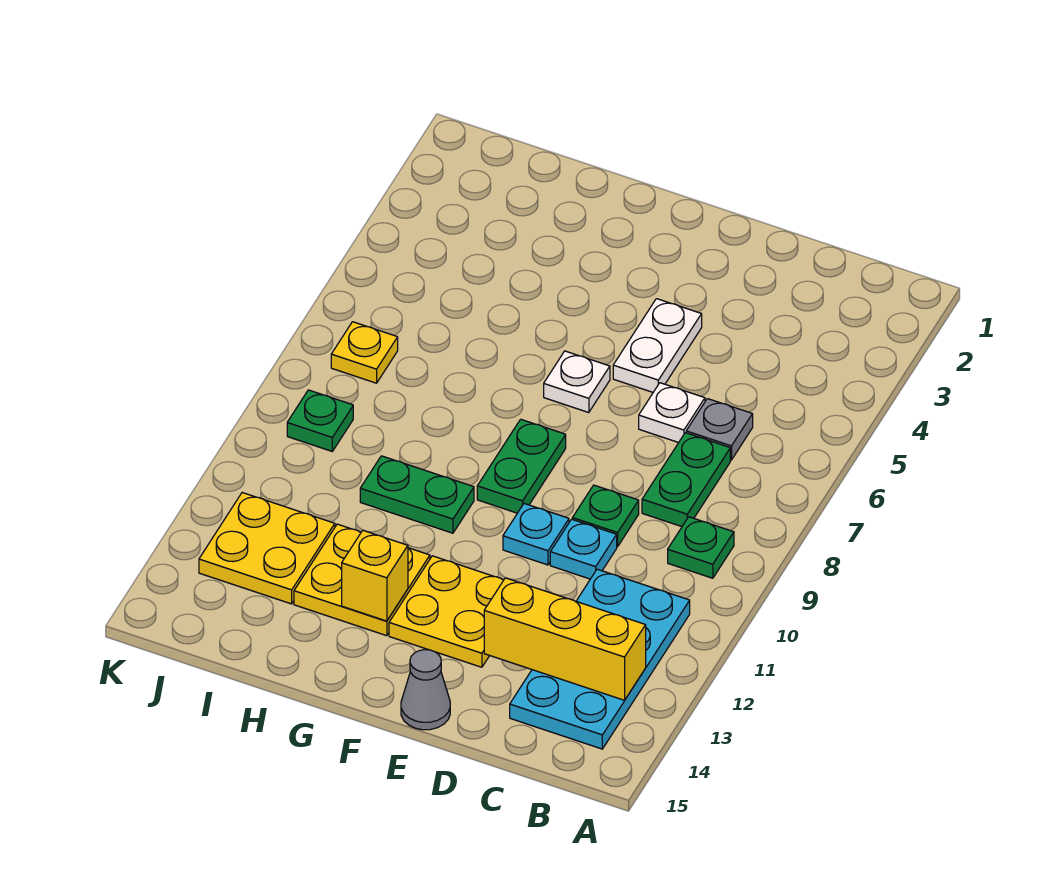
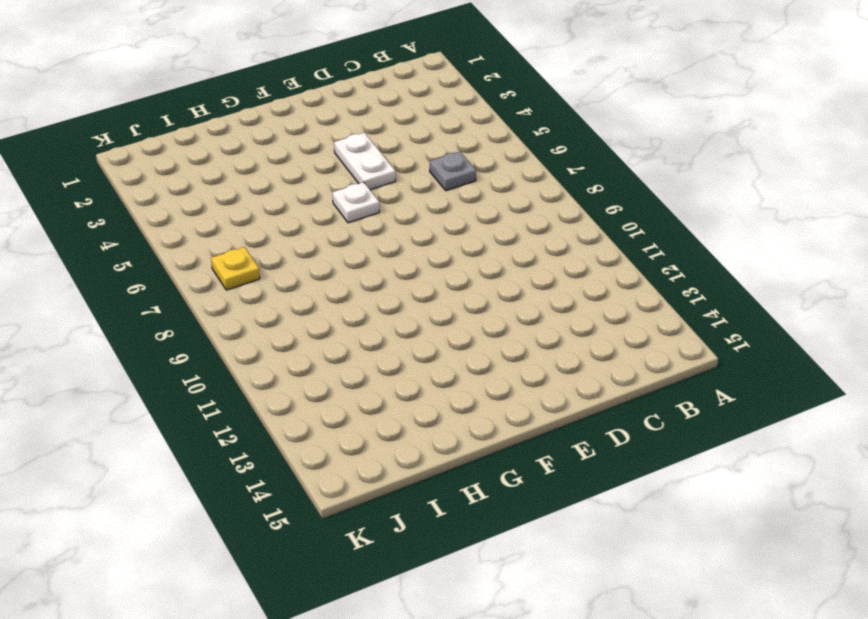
none -> green 1x1 plate [668,517,734,578]
none -> cyan 2x4 plate [510,569,690,749]
none -> green 1x2 plate [642,433,730,527]

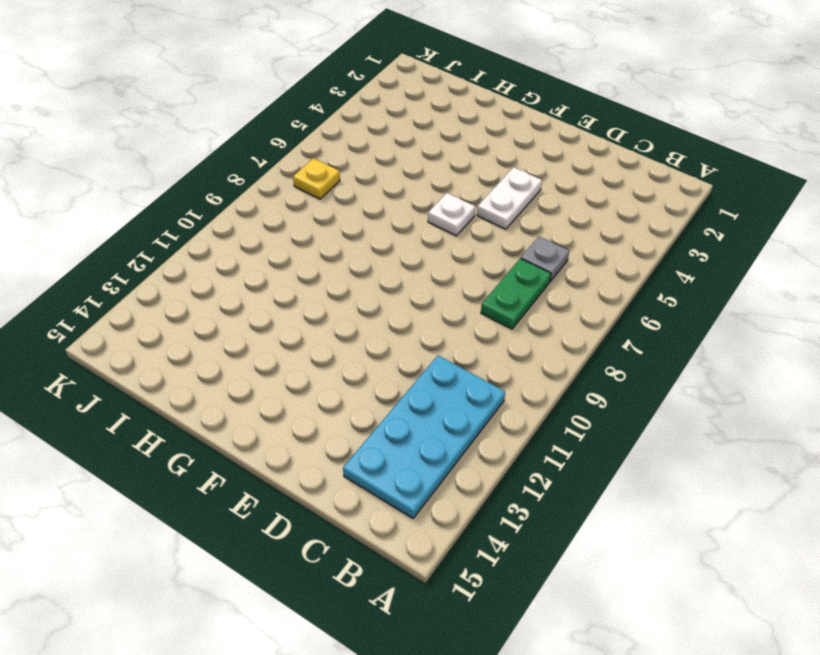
none -> green 1x1 plate [668,517,734,578]
none -> white 1x1 plate [639,383,705,443]
none -> green 1x1 plate [572,485,639,547]

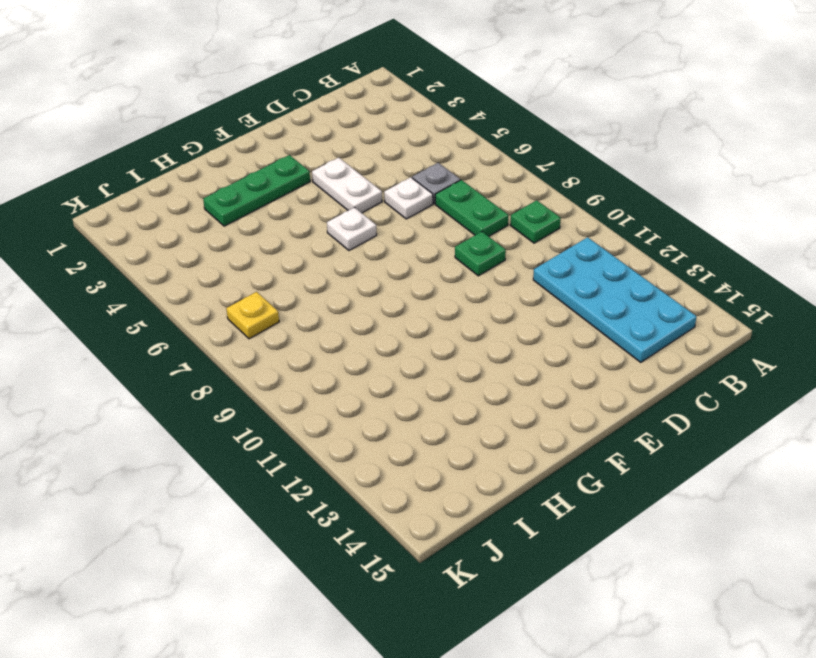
green 1x3 plate [203,155,310,226] -> none
none -> cyan 1x1 plate [550,519,617,579]
none -> cyan 1x1 plate [503,504,569,565]
none -> yellow 2x2 plate [389,556,503,667]

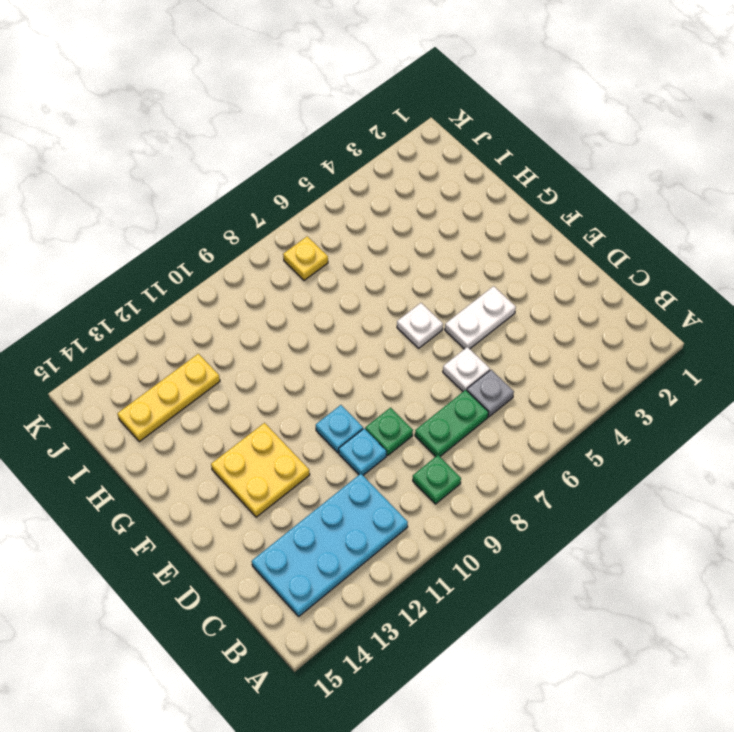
yellow 1x3 plate [117,354,220,442] -> yellow 2x2 plate [199,493,335,604]
none -> grey 1x1 cone [401,650,450,730]
none -> green 1x2 plate [477,419,566,513]
none -> green 1x2 plate [360,456,474,533]

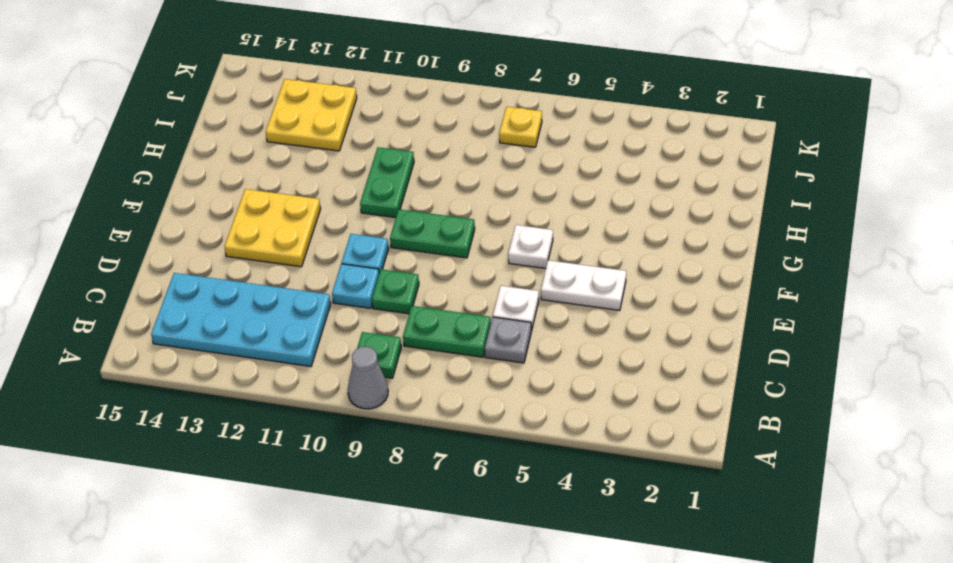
grey 1x1 cone [348,347,388,409] -> grey 1x1 cone moved to [401,650,450,730]
none -> yellow 2x2 plate [294,524,430,636]
none -> green 1x1 plate [287,390,353,451]
none -> yellow 1x3 brick [484,578,646,700]

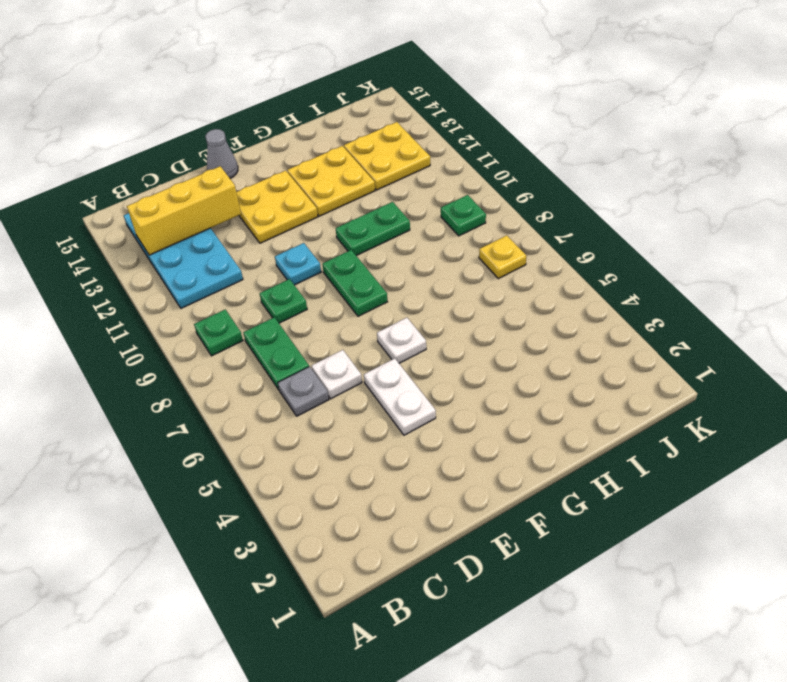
none -> cyan 1x1 plate [550,519,617,579]
none -> yellow 1x1 brick [342,530,408,621]

